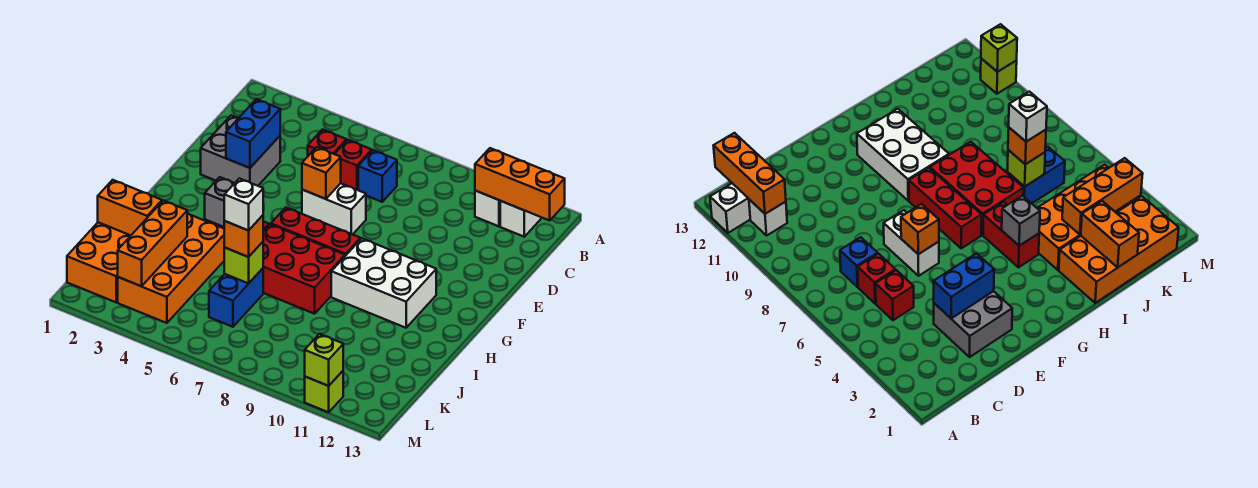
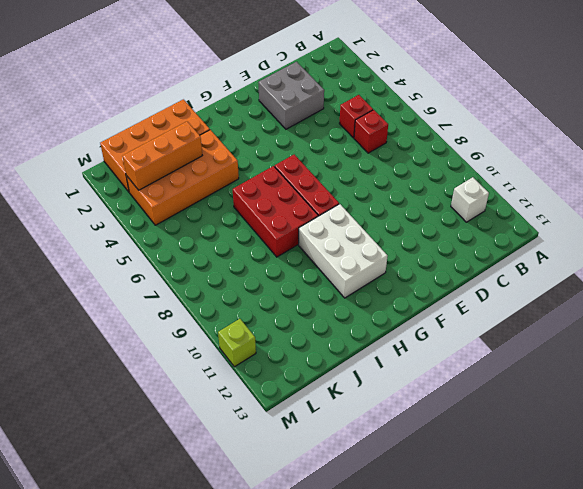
none -> white 1x2 brick [500,201,542,237]
none -> blue 1x1 brick [358,150,397,202]
none -> white 1x2 brick [302,183,366,235]

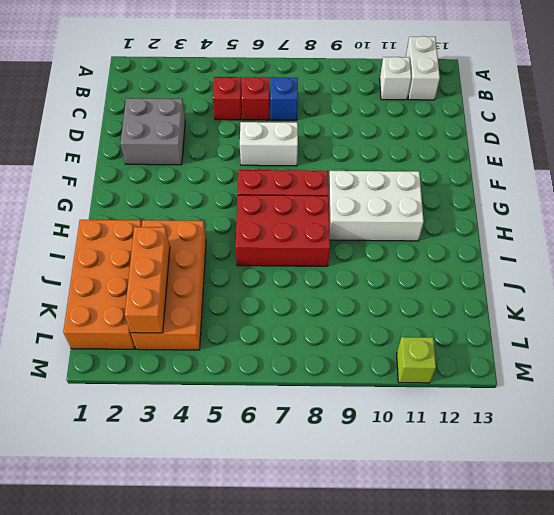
none -> red 1x2 brick [983,202,1039,267]
none -> blue 1x2 brick [209,268,263,327]
none -> orange 1x3 brick [475,148,565,221]

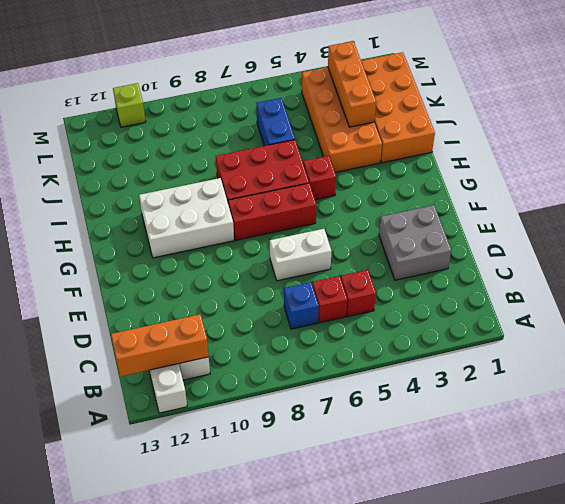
red 1x1 brick [303,156,336,200] -> red 1x2 brick [983,202,1039,267]
none -> blue 1x2 brick [226,99,280,168]
none -> orange 1x1 brick [302,147,341,199]
none -> grey 1x1 brick [205,177,234,227]

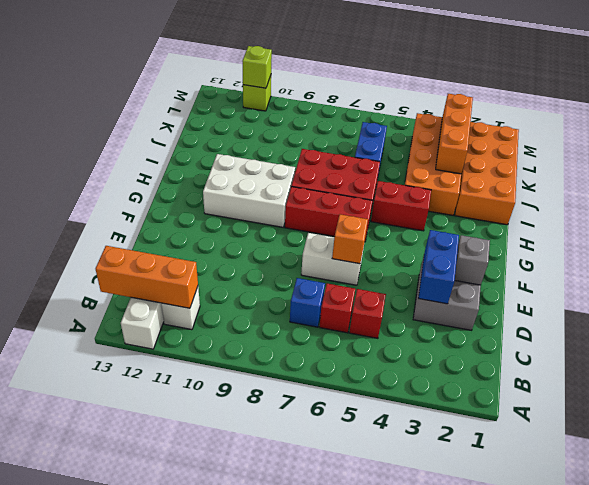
grey 1x1 brick [455,235,490,285] -> grey 1x1 brick moved to [205,177,234,227]
none -> orange 1x2 brick [98,180,162,235]
none -> lime 1x1 brick [224,242,263,283]
none -> orange 1x1 brick [224,215,263,257]

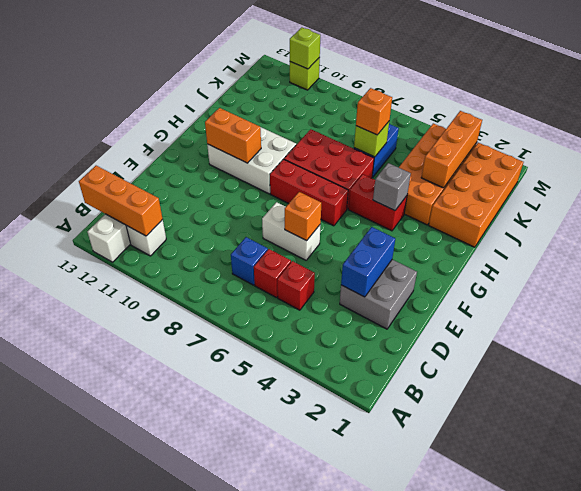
orange 1x2 brick [205,108,261,163] -> orange 1x2 brick moved to [98,180,162,235]
none -> white 1x1 brick [224,178,263,231]

